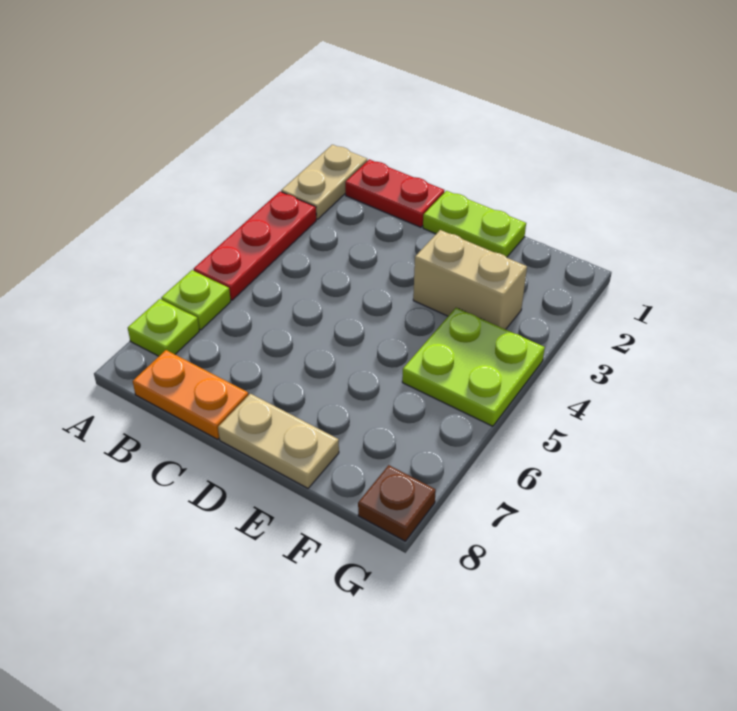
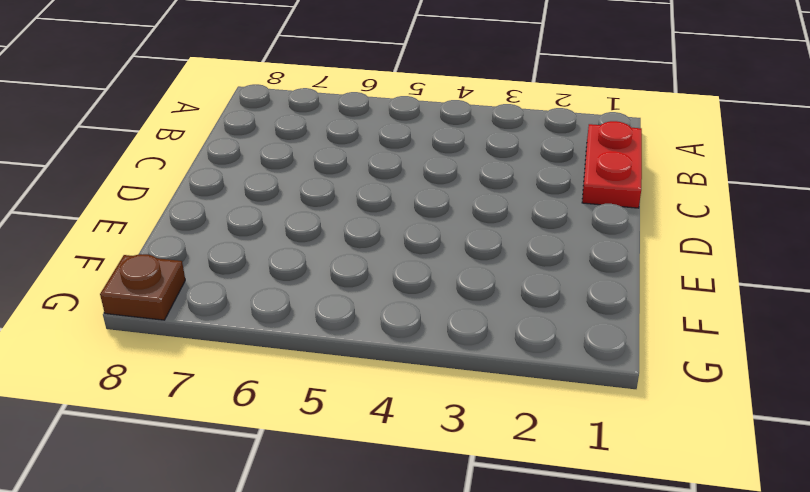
none -> tan 1x2 plate [281,145,367,219]
none -> red 1x3 plate [193,192,316,300]

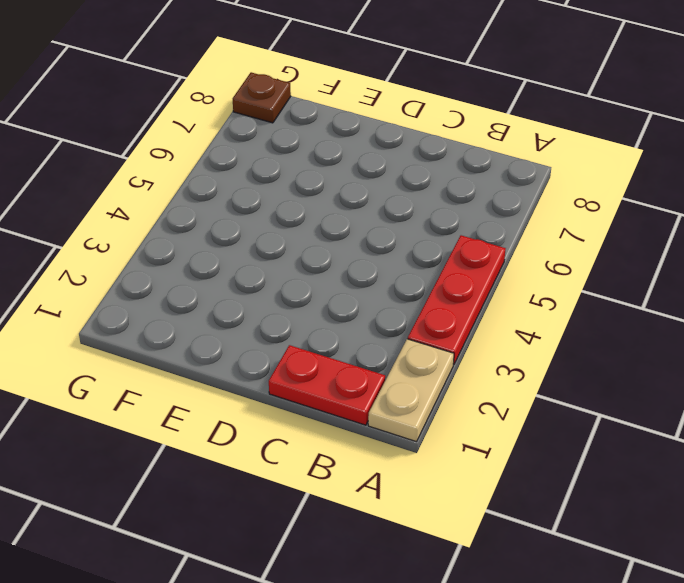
none -> lime 1x1 plate [161,270,231,330]
none -> lime 1x1 plate [128,299,199,356]

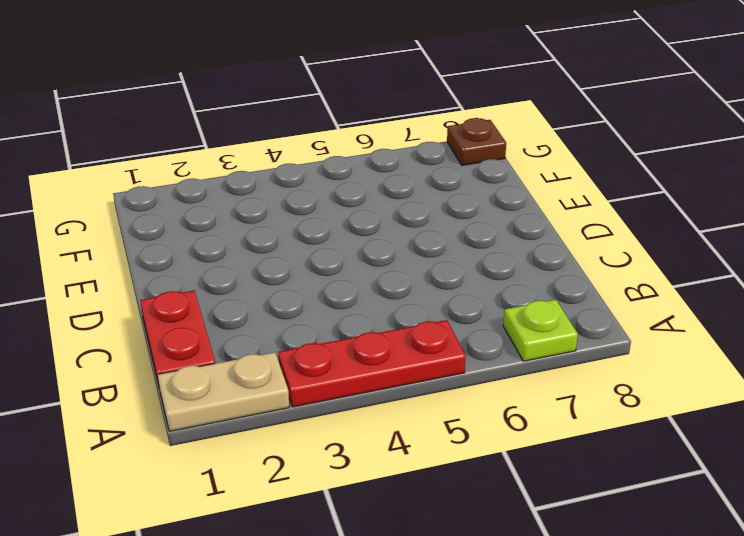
none -> lime 1x1 plate [161,270,231,330]
none -> orange 1x2 plate [133,350,248,439]

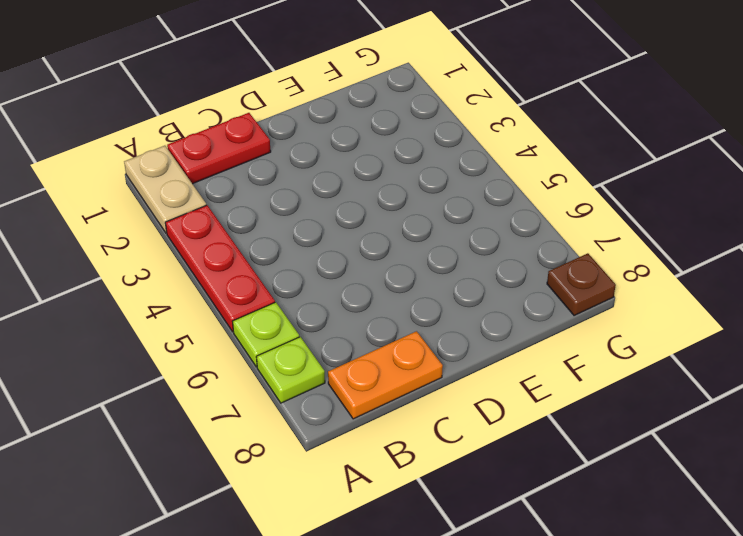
none -> lime 1x2 plate [423,191,526,257]
none -> tan 1x2 plate [218,394,339,488]

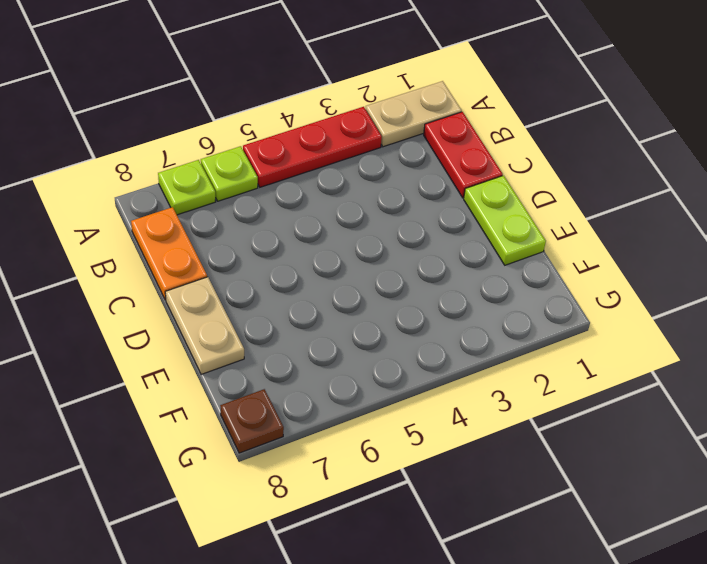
none -> tan 1x2 brick [413,230,527,329]
none -> lime 2x2 plate [402,308,545,426]

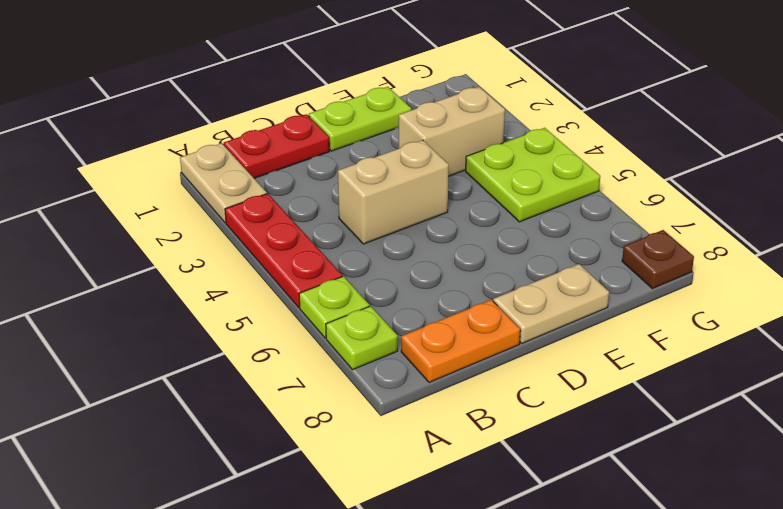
tan 1x2 brick [338,140,449,244] -> none

